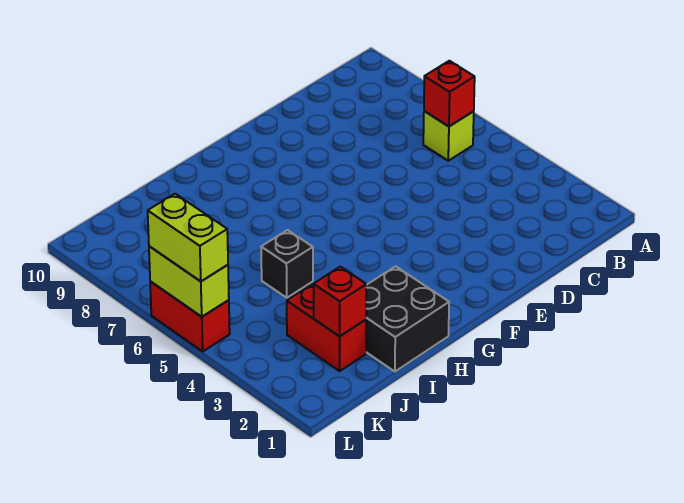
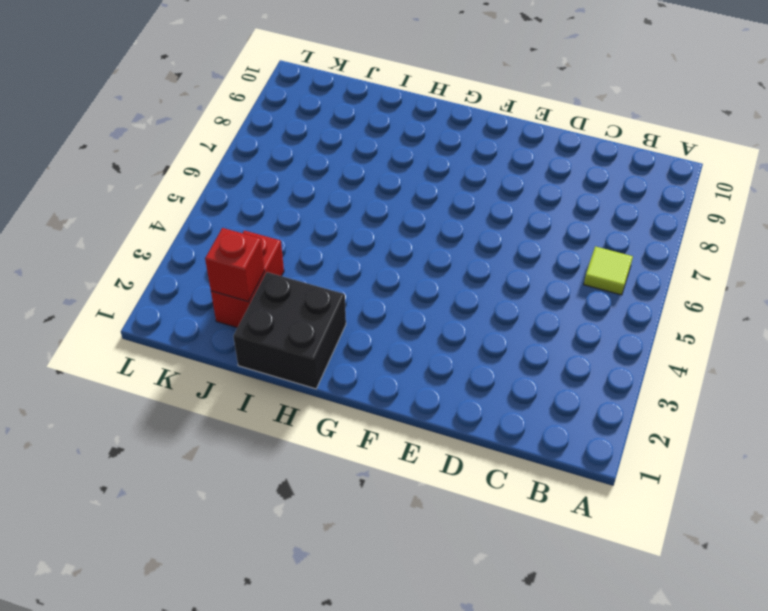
lime 1x1 tile [584,246,633,295] -> lime 1x1 brick [423,111,474,161]
none -> black 1x1 brick [261,230,313,298]
none -> red 1x2 brick [150,282,230,351]

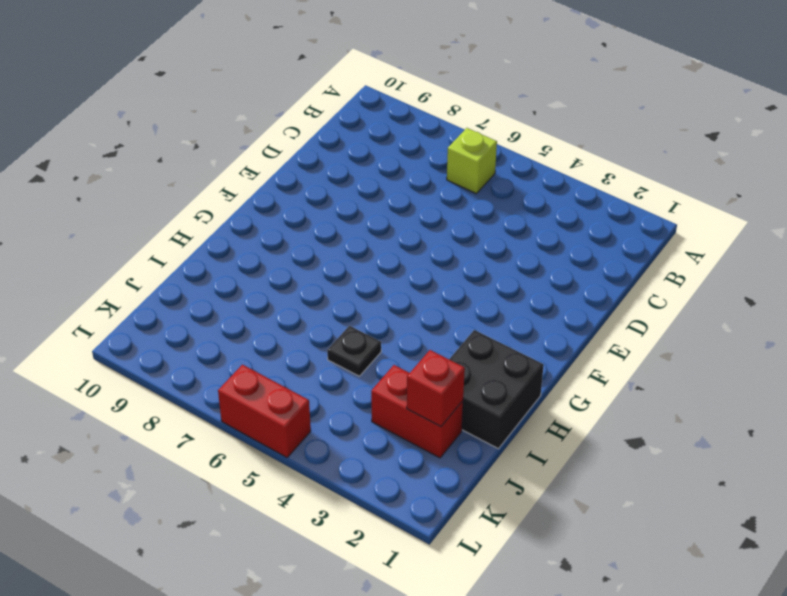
black 1x1 plate [327,326,381,376] -> black 1x1 brick [261,230,313,298]
none -> red 1x1 brick [424,61,475,126]
none -> lime 1x2 brick [149,246,229,317]

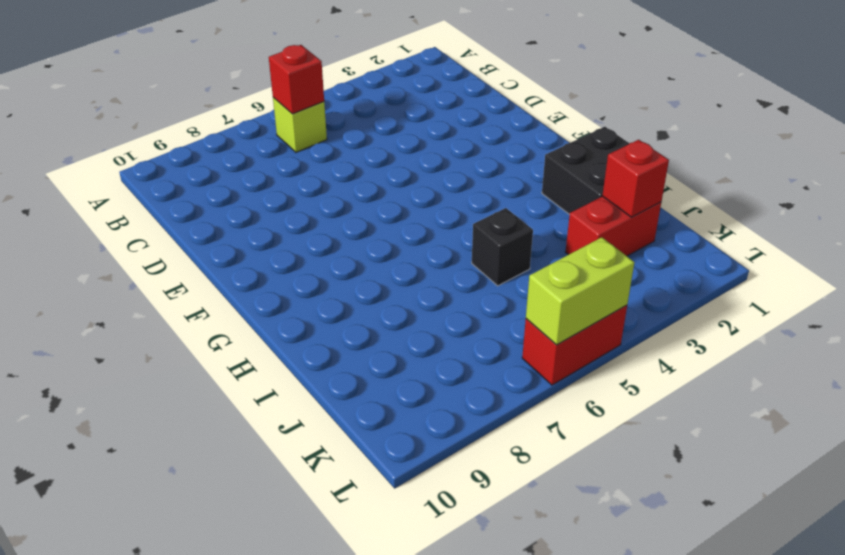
none -> lime 1x2 brick [148,194,228,281]

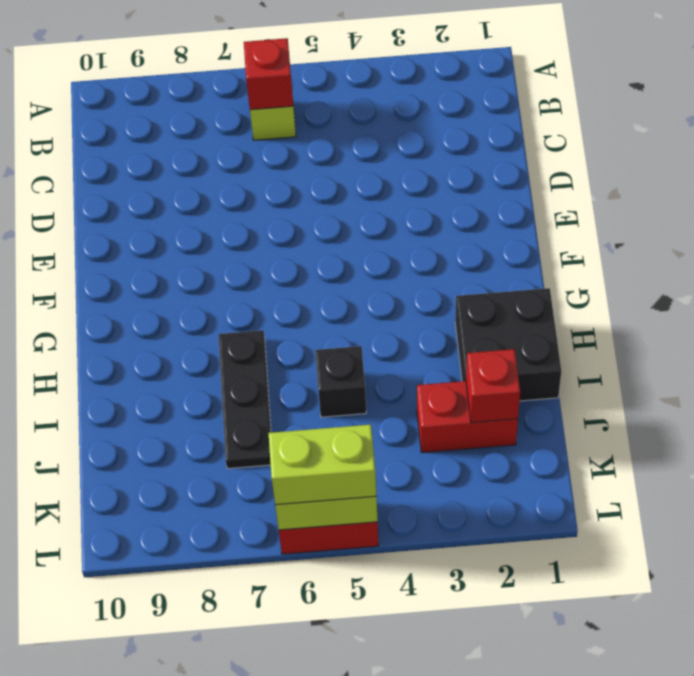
black 1x3 plate [218,330,271,469] -> none

